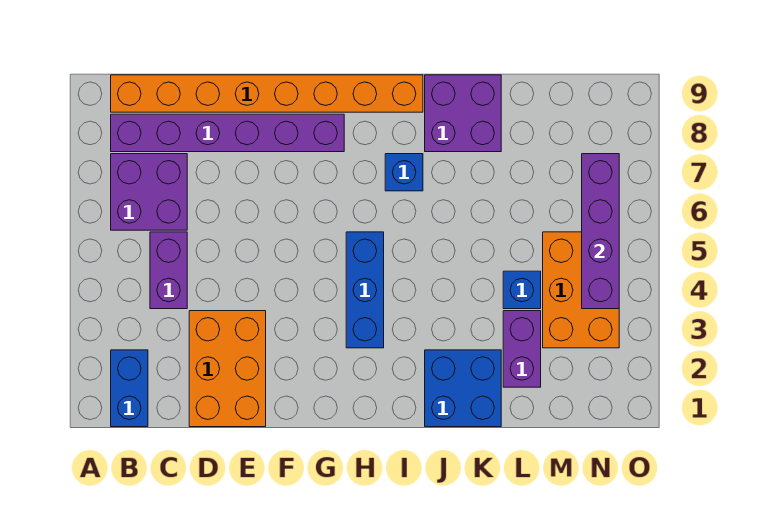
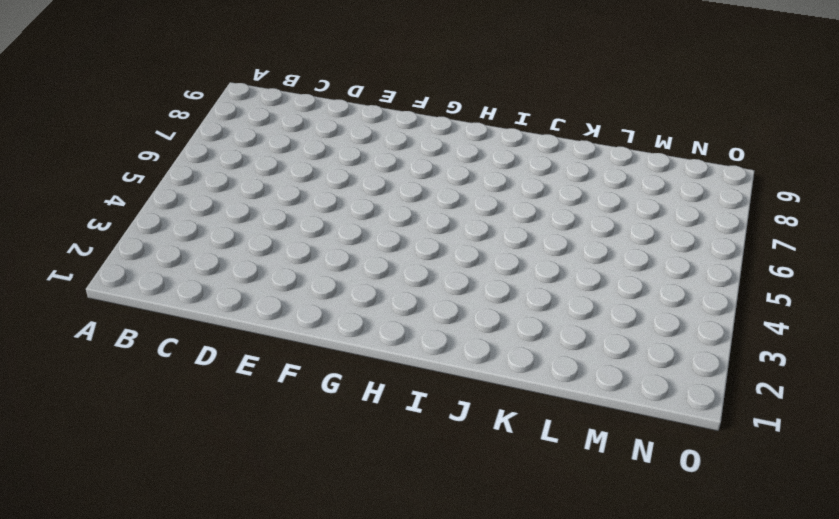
none -> blue 1x2 brick [111,350,148,427]
none -> purple 2x2 brick [111,154,187,230]
none -> purple 1x6 brick [111,114,344,152]

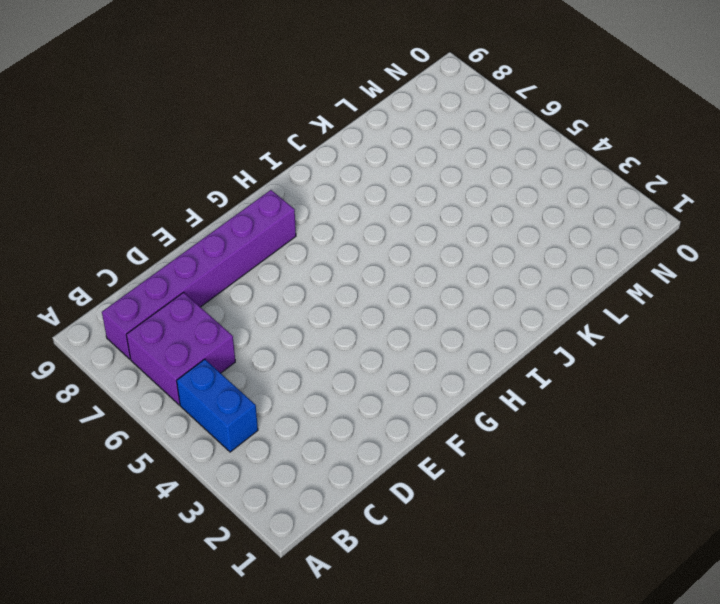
blue 1x2 brick [177,359,258,452] -> blue 1x2 brick moved to [111,350,148,427]
none -> orange 1x8 brick [111,75,423,112]
none -> purple 1x2 brick [150,232,187,309]
none -> orange 2x3 brick [189,311,266,427]

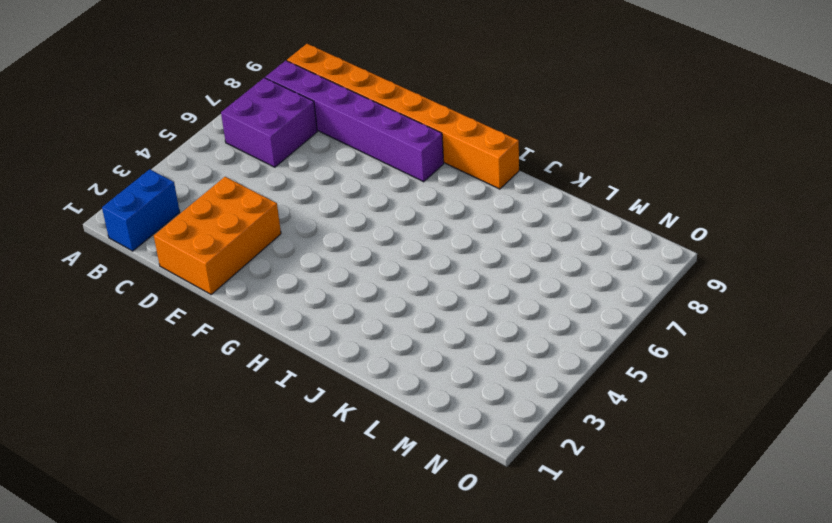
none -> purple 1x2 brick [150,232,187,309]
none -> blue 1x3 brick [346,232,384,348]
none -> blue 1x1 brick [385,154,423,191]

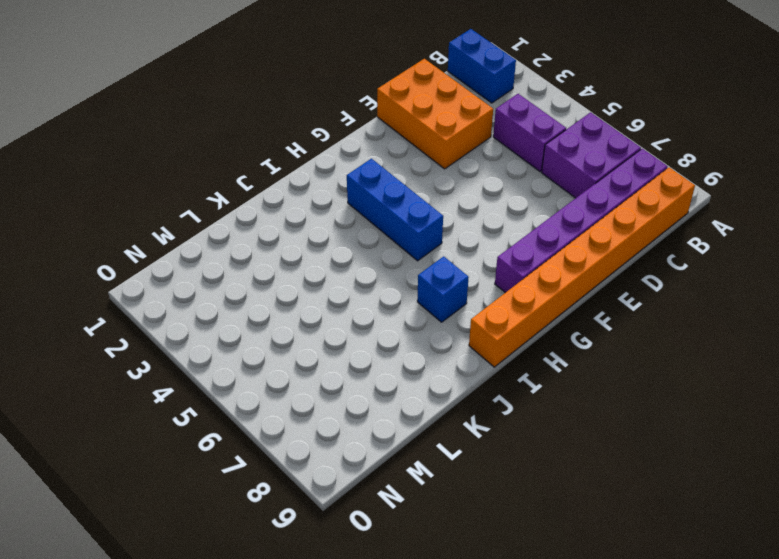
none -> blue 2x2 brick [425,350,501,427]
none -> purple 2x2 brick [425,75,501,152]
none -> purple 1x2 brick [503,311,541,387]

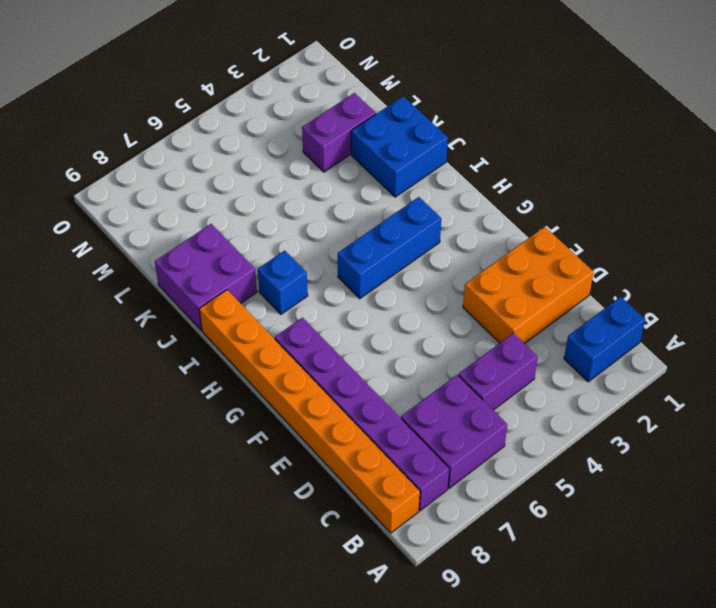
none -> blue 1x1 brick [503,271,541,309]
none -> orange 2x3 brick [543,232,619,348]
none -> purple 1x4 brick [582,154,619,309]

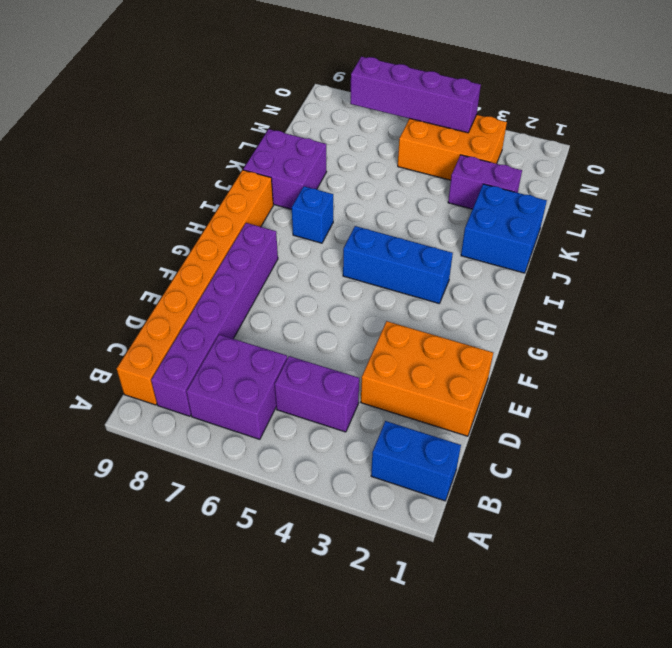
none -> blue 1x1 brick [503,271,541,309]

